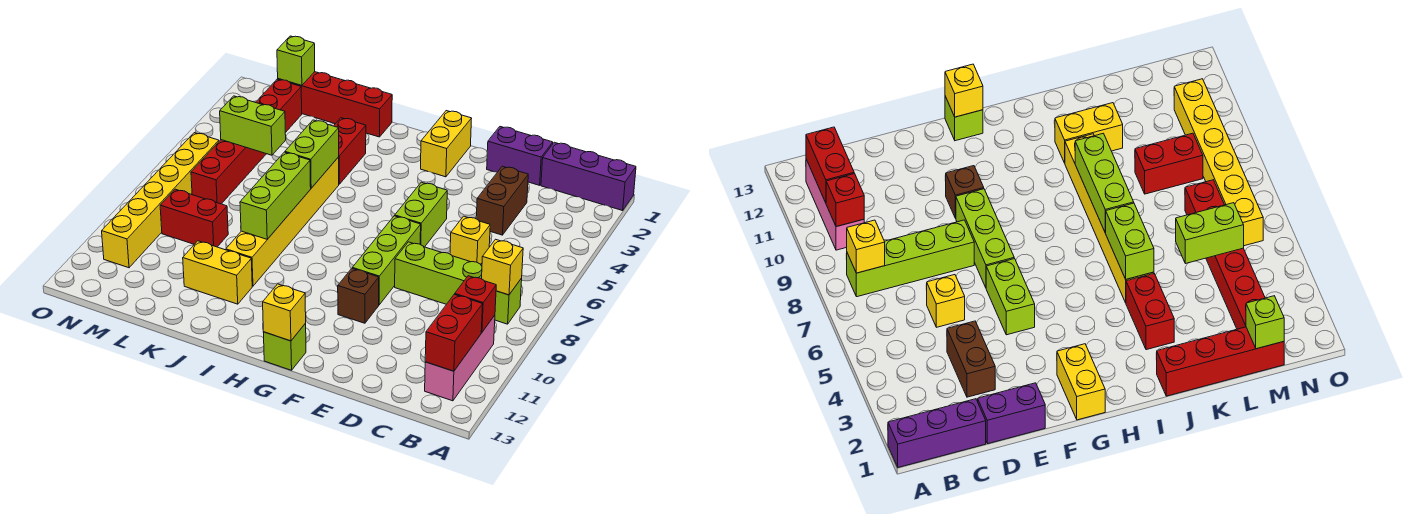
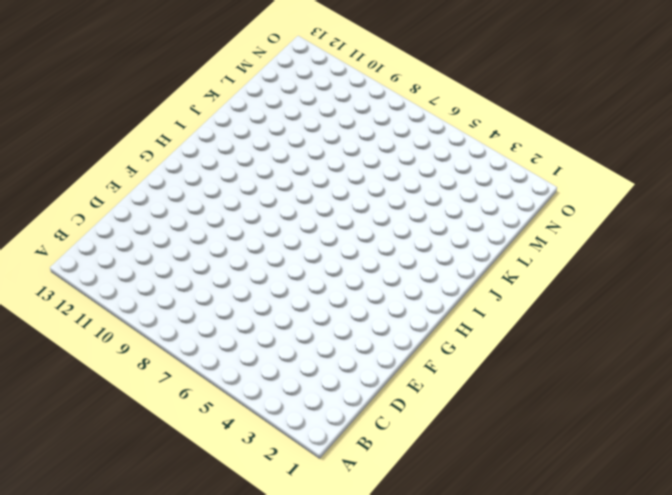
none -> purple 1x3 brick [541,142,636,211]
none -> lime 1x4 brick [395,242,522,324]
none -> pink 1x3 brick [425,315,495,401]

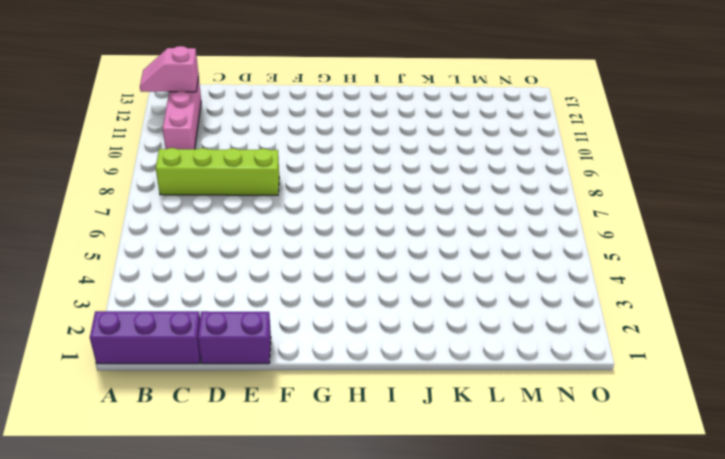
pink 1x2 slope [140,46,199,92] -> red 1x2 brick [425,294,483,371]
none -> brown 1x2 brick [476,166,528,235]
none -> yellow 1x1 brick [450,216,490,264]
none -> lime 1x2 brick [395,182,447,247]

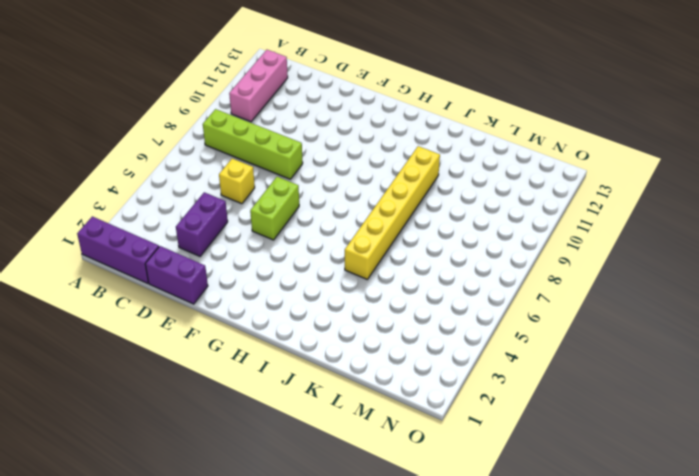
purple 1x2 brick [176,192,228,256] -> brown 1x2 brick [476,166,528,235]
none -> lime 1x3 brick [352,216,421,305]
none -> brown 1x1 brick [338,269,379,323]
none -> yellow 1x2 brick [421,111,472,177]

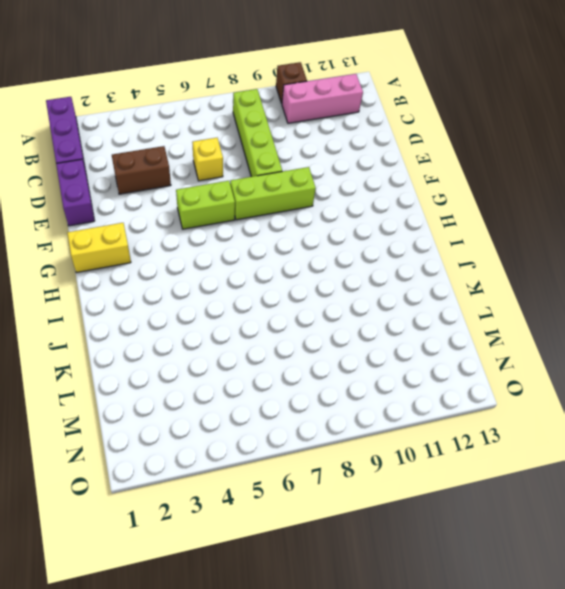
brown 1x1 brick [276,62,307,103] -> brown 1x1 brick moved to [338,269,379,323]
none -> lime 1x1 brick [263,323,306,370]
none -> red 1x4 brick [278,72,392,137]
none -> red 1x2 brick [334,118,366,184]

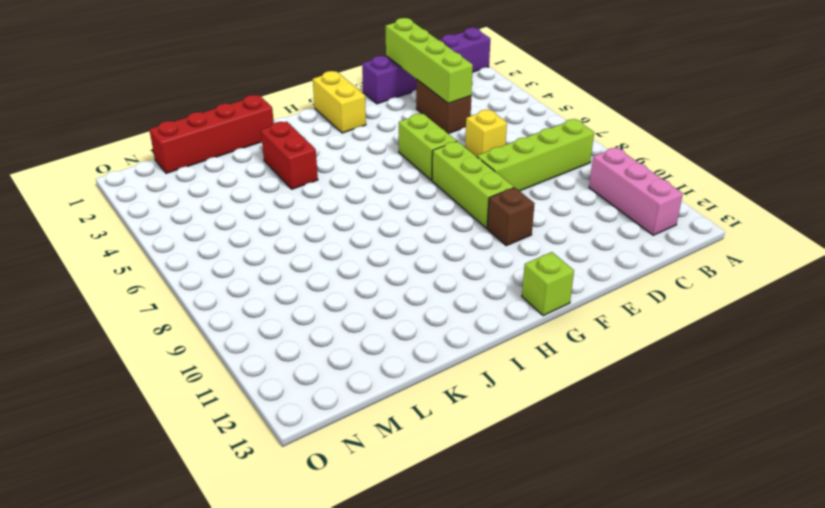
lime 1x4 brick [386,18,473,103] -> none
none -> yellow 1x6 brick [226,157,339,286]
none -> yellow 1x2 brick [183,241,252,304]
none -> red 1x2 brick [160,189,228,247]

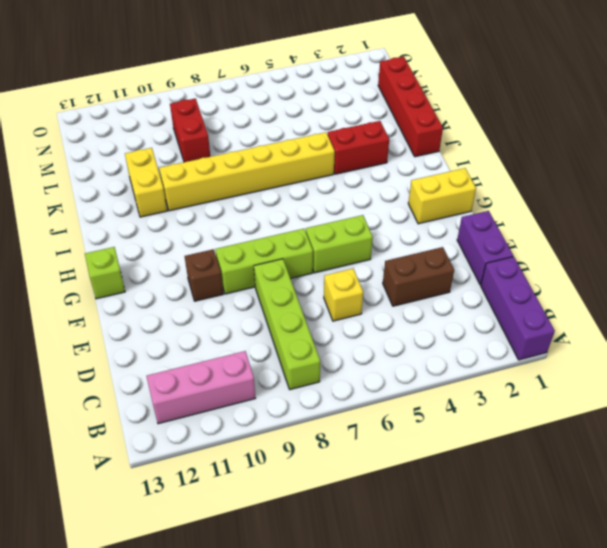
none -> red 1x6 brick [191,79,302,204]
none -> yellow 1x6 brick [102,133,219,268]
none -> yellow 1x1 brick [482,239,523,295]

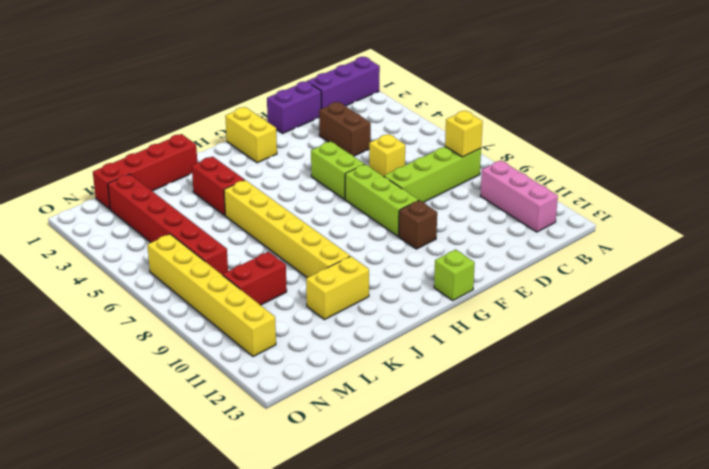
none -> red 1x1 brick [455,276,496,332]
none -> red 1x2 brick [425,294,483,371]
none -> yellow 1x1 brick [263,284,306,341]

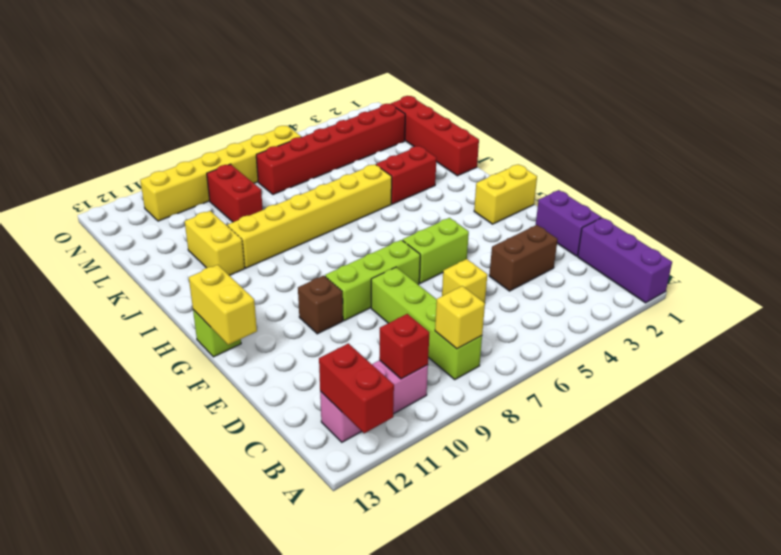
red 1x2 brick [319,343,394,433] -> red 1x2 brick turned to [425,294,483,371]
yellow 1x2 brick [189,265,257,345] -> yellow 1x1 brick [263,284,306,341]
none -> lime 1x2 brick [285,120,339,188]
none -> lime 1x3 brick [240,152,311,239]
none -> lime 1x2 brick [220,96,286,155]

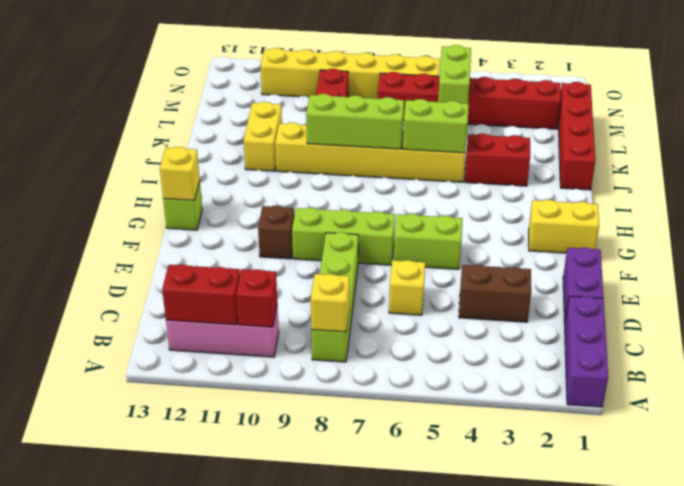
none -> lime 1x1 brick [277,36,315,86]

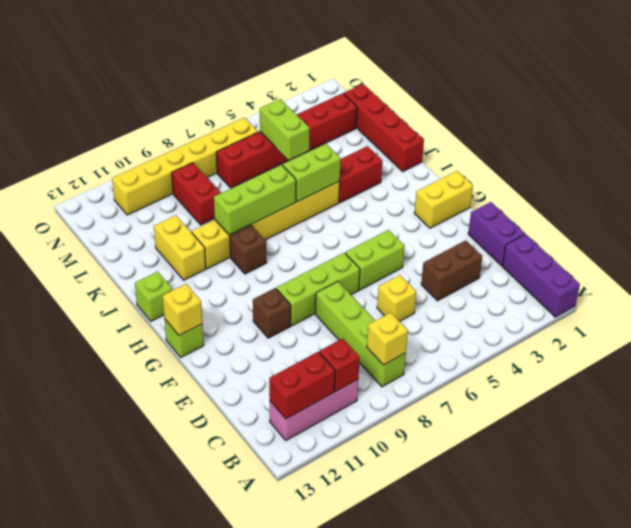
brown 1x1 brick [230,226,267,274] -> none
lime 1x1 brick [135,272,172,321] -> lime 1x1 brick moved to [277,36,315,86]

